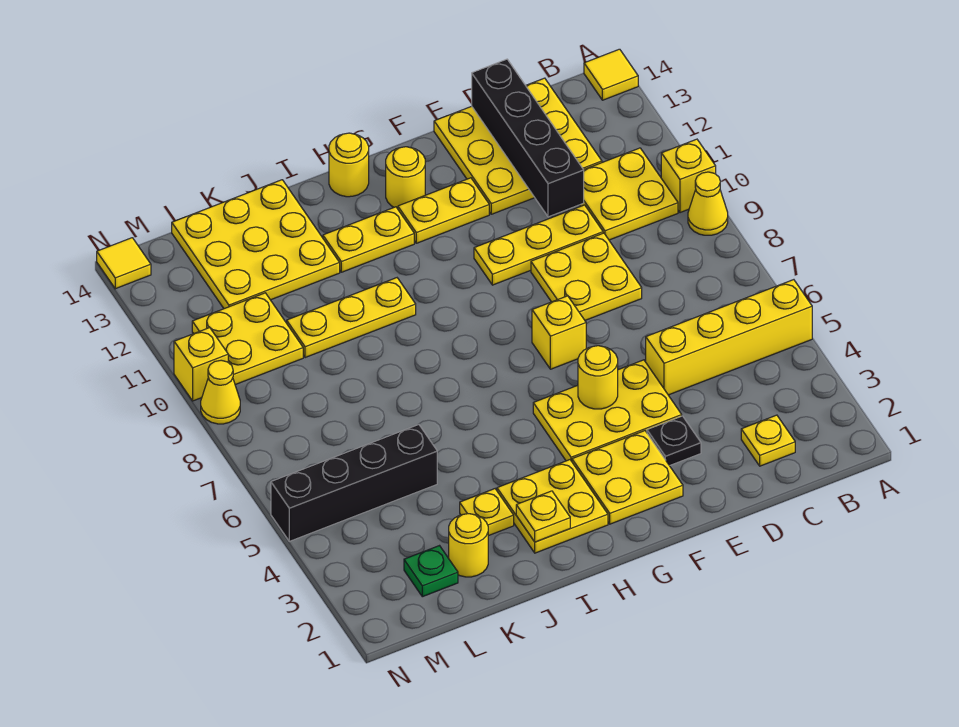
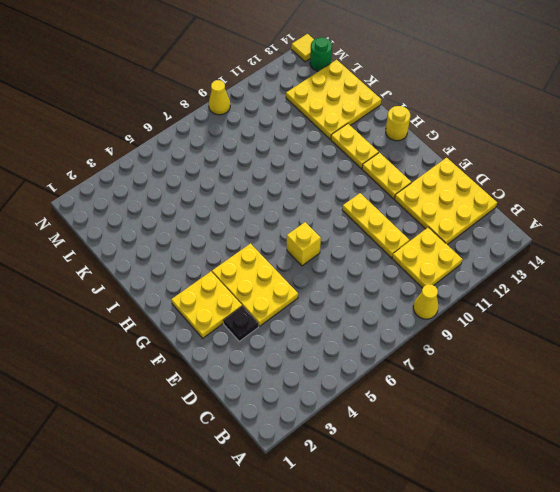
green 1x1 round brick [310,37,332,71] -> none
none -> yellow 1x4 brick [646,280,812,395]
none -> yellow 1x1 brick [661,139,716,213]
none -> yellow 1x1 tile [584,49,638,100]
none -> yellow 1x1 plate [741,415,795,466]

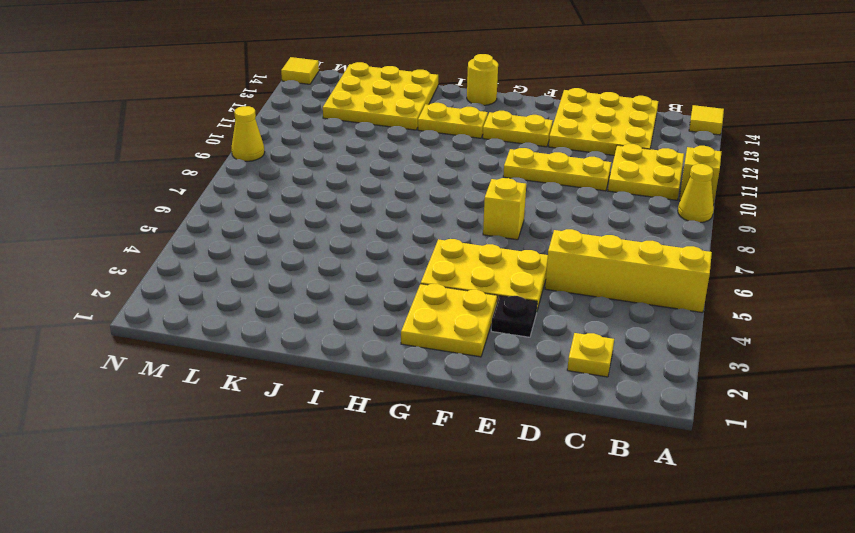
none -> yellow 2x2 plate [531,233,642,320]
none -> yellow 1x1 round brick [386,147,425,209]
none -> yellow 2x2 plate [497,460,608,553]
none -> yellow 1x3 plate [287,278,416,358]

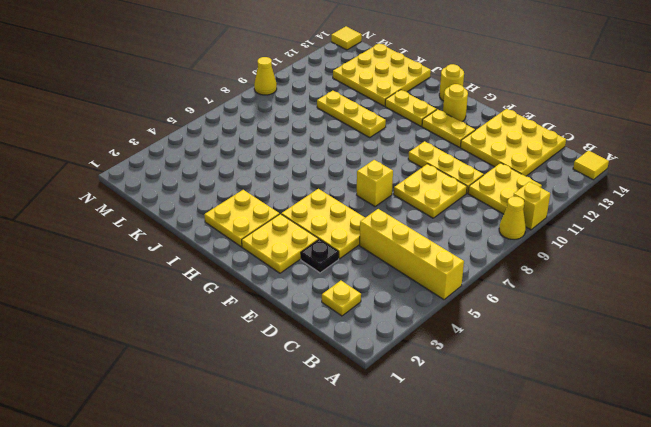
none -> yellow 1x1 plate [460,489,514,536]
none -> yellow 1x1 round brick [449,514,488,577]
none -> black 1x4 brick [271,425,437,541]
none -> green 1x1 plate [404,546,458,597]

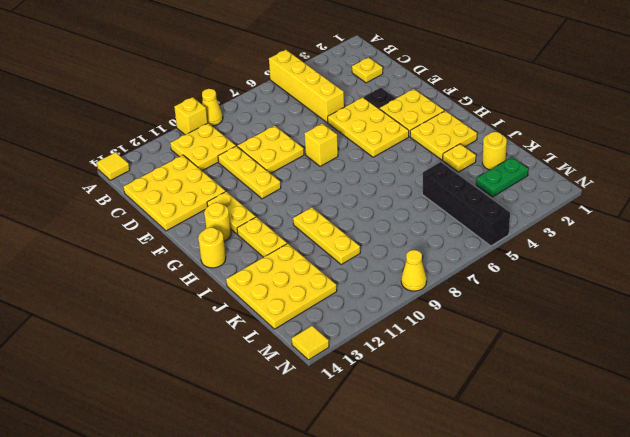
green 1x2 plate [476,157,528,197] -> green 1x1 plate [404,546,458,597]
none -> yellow 2x2 plate [192,293,303,385]
none -> yellow 1x1 brick [174,328,228,401]
none -> black 1x4 brick [472,59,584,217]
none -> yellow 1x1 round brick [578,346,618,409]

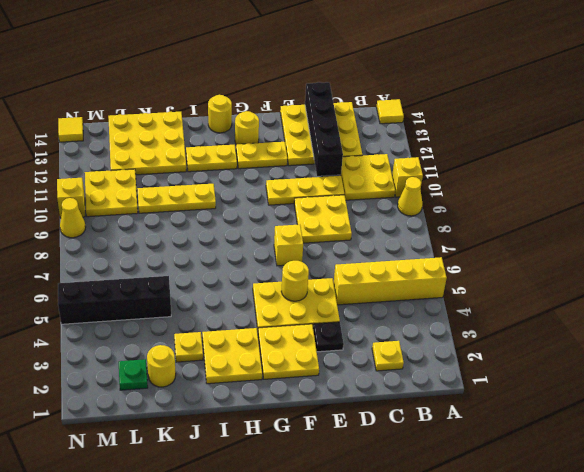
none -> yellow 1x1 plate [516,491,570,542]

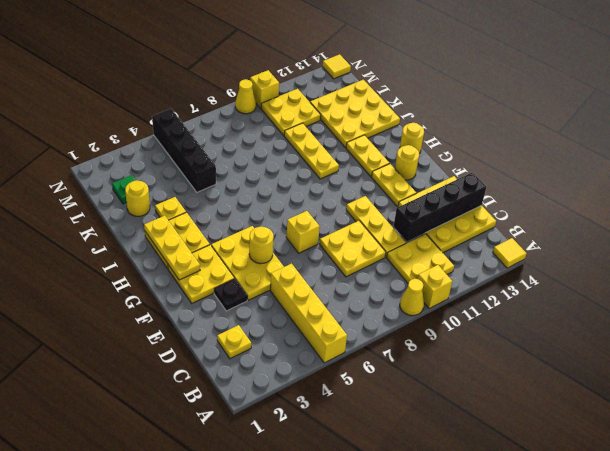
yellow 1x3 plate [144,216,200,280] -> yellow 1x1 plate [516,491,570,542]

